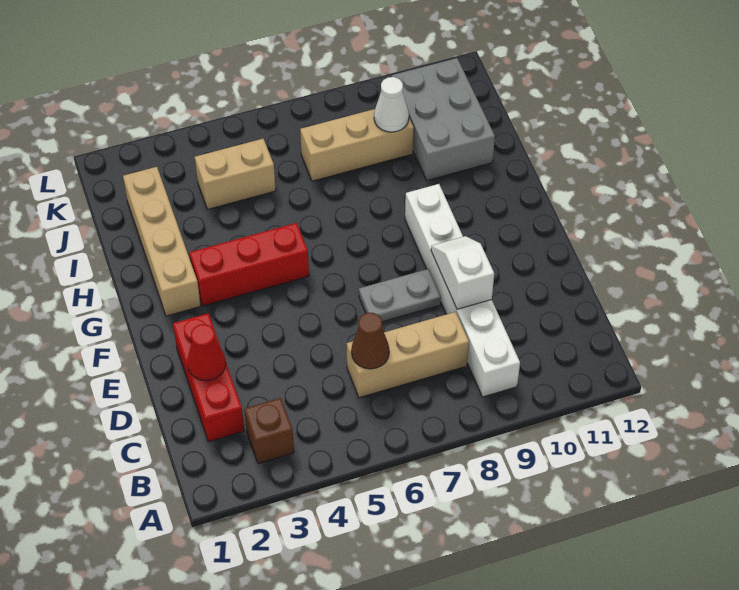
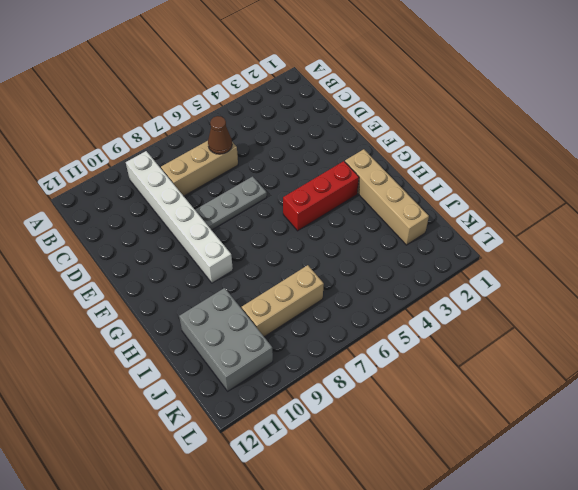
grey 1x3 plate [195,176,267,230] -> grey 1x2 plate [359,269,441,322]
none -> brown 1x1 brick [244,398,294,464]
none -> red 1x3 brick [173,313,244,442]
none -> tan 1x2 brick [195,139,276,209]

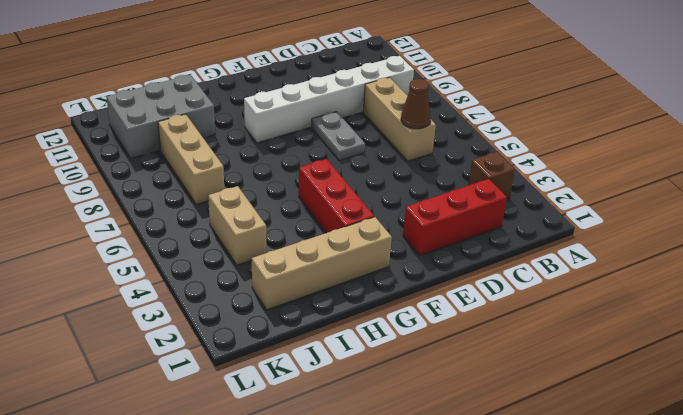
none -> red 1x1 cone [187,324,226,381]
none -> white 1x2 slope [431,236,494,309]
none -> white 1x1 cone [374,77,409,132]

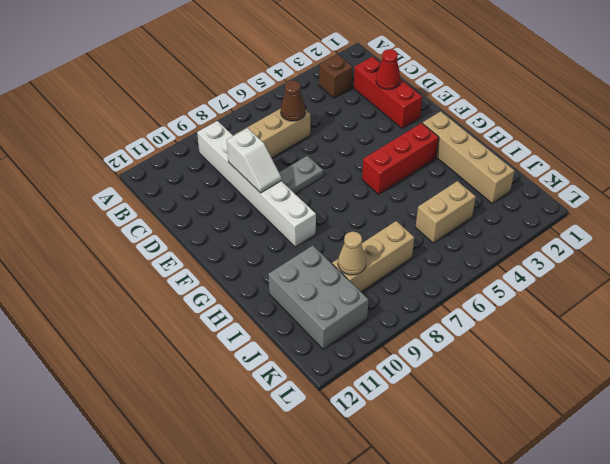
tan 1x1 cone [338,232,366,275] -> white 1x1 cone [374,77,409,132]

